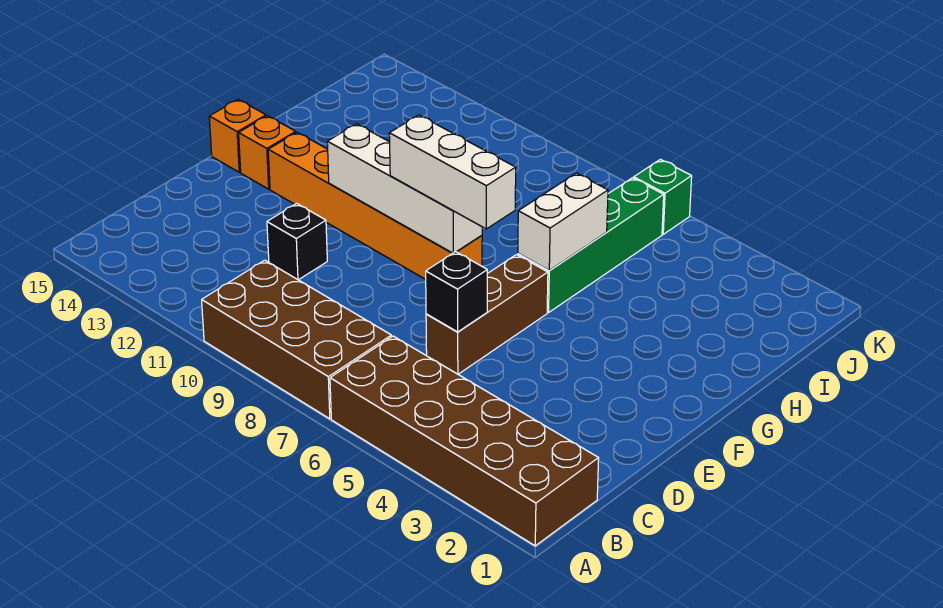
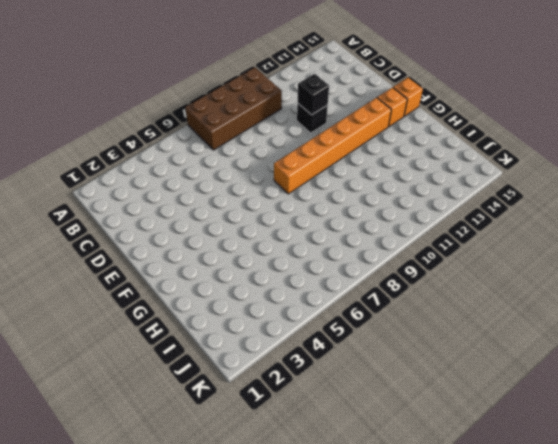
black 1x1 brick [298,74,329,115] -> black 1x1 brick moved to [426,252,487,332]
none -> brown 2x6 brick [330,336,599,546]
none -> brown 1x3 brick [426,255,548,374]
none -> green 1x4 brick [518,178,664,313]

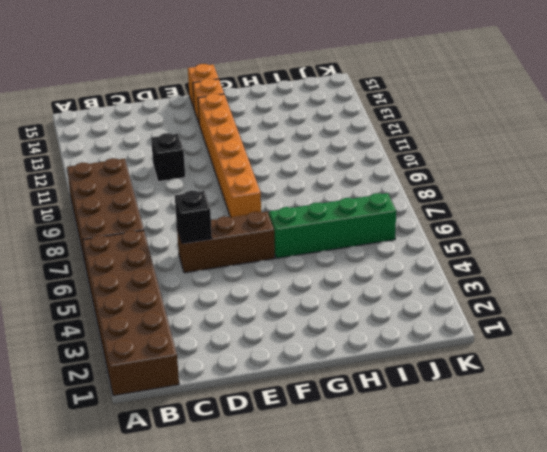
none -> green 1x1 brick [634,159,692,234]
none -> white 1x4 brick [327,124,482,253]
none -> white 1x2 brick [518,173,608,271]

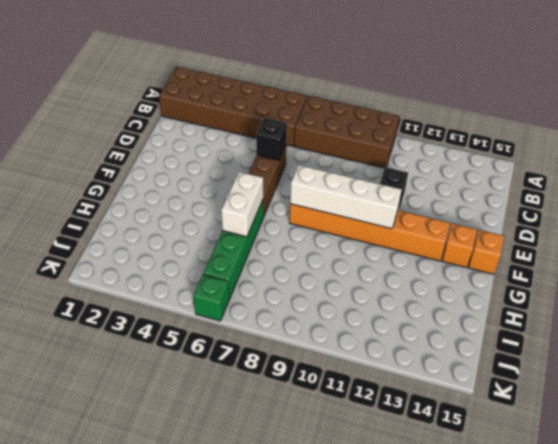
none -> white 1x3 brick [389,115,516,229]

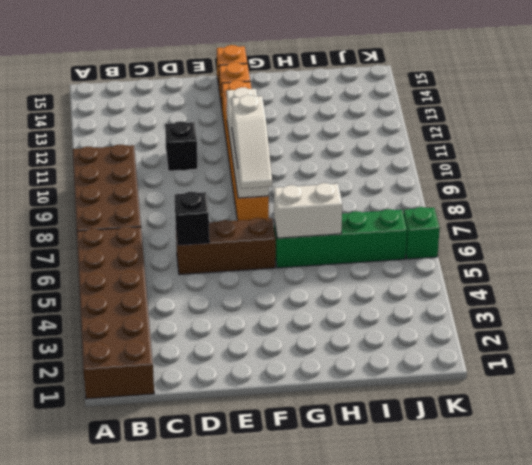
white 1x3 slope [232,95,272,189] -> white 1x3 brick [389,115,516,229]

